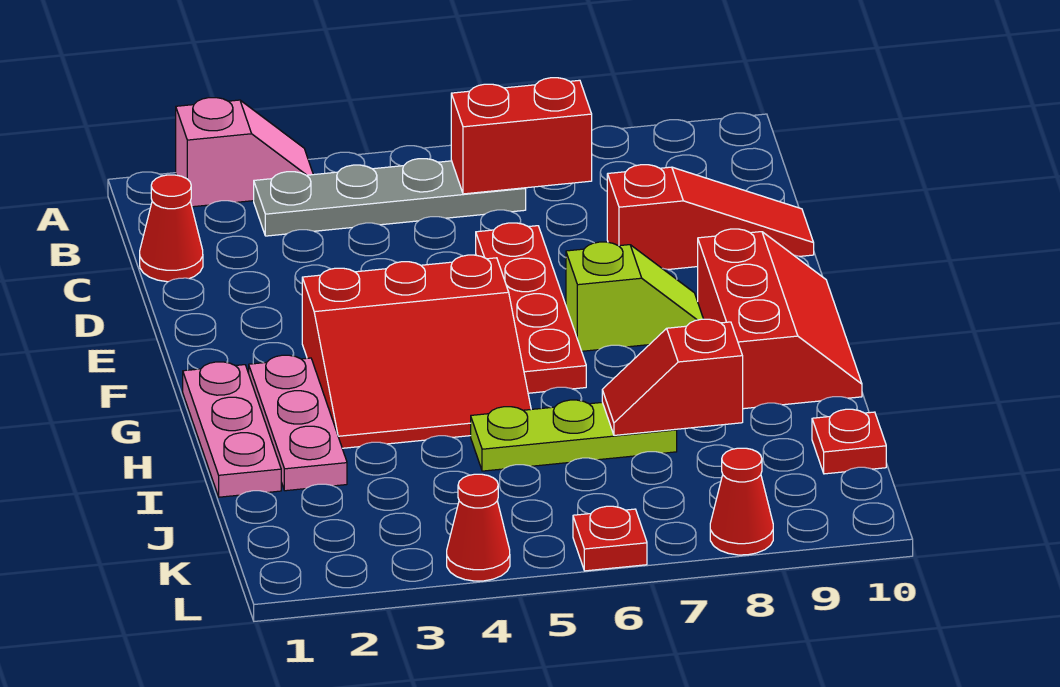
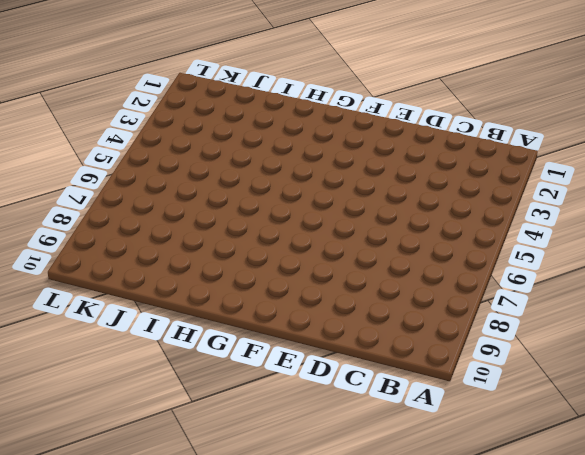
none -> pink 1x2 slope [176,98,313,207]
none -> grey 1x4 plate [254,159,526,236]
none -> red 1x1 cone [140,175,203,282]

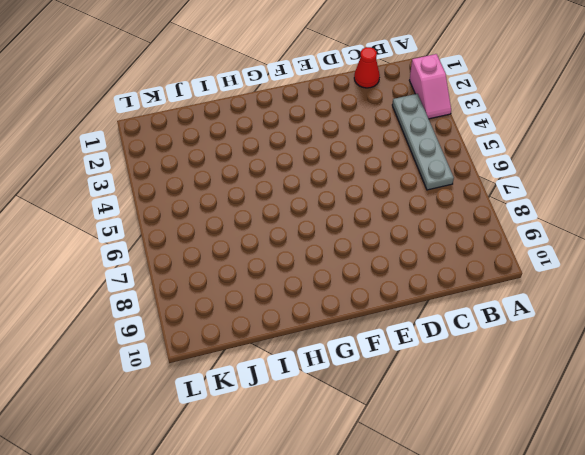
none -> red 1x4 plate [476,223,586,393]
none -> red 1x3 slope [607,165,814,269]
none -> red 3x3 slope [302,255,531,448]

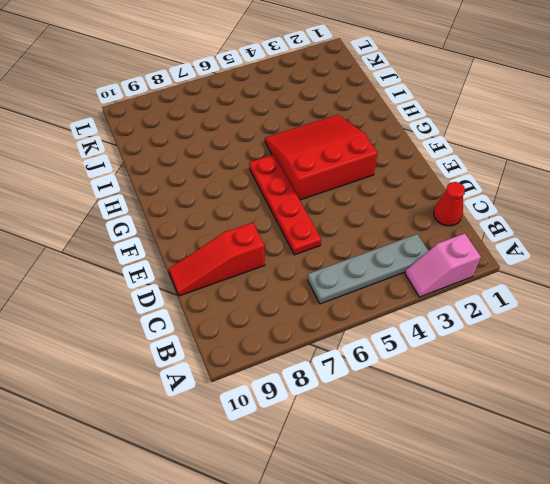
none -> lime 1x2 slope [566,242,703,351]
none -> red 2x3 slope [698,229,862,409]
none -> pink 1x3 plate [183,362,281,497]

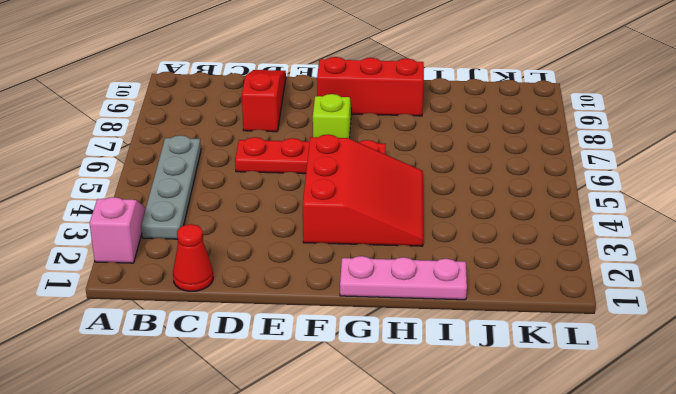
none -> pink 1x3 plate [249,355,347,491]
none -> lime 1x3 plate [471,400,677,471]
none -> red 1x1 plate [812,409,886,474]

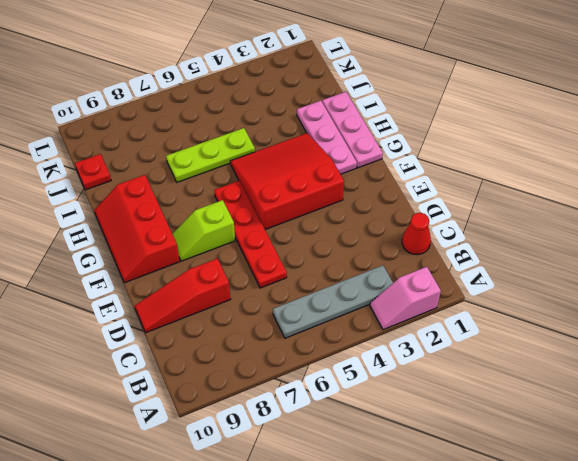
none -> red 1x1 cone [447,474,510,581]
none -> red 1x1 plate [573,506,647,571]
none -> red 1x1 cone [710,448,773,555]

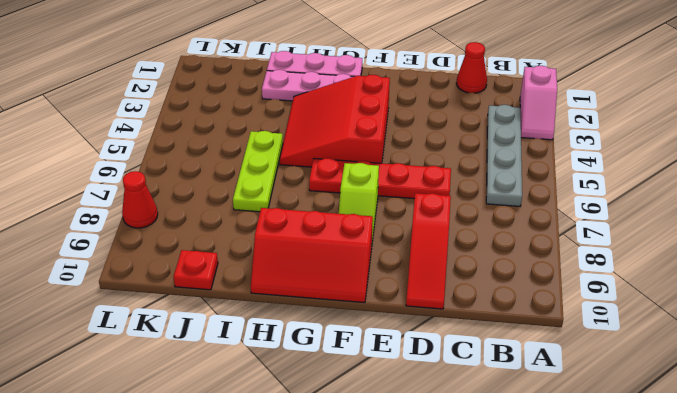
none -> red 1x1 cone [447,474,510,581]
none -> red 1x1 plate [573,506,647,571]
none -> red 1x2 brick [451,78,592,194]

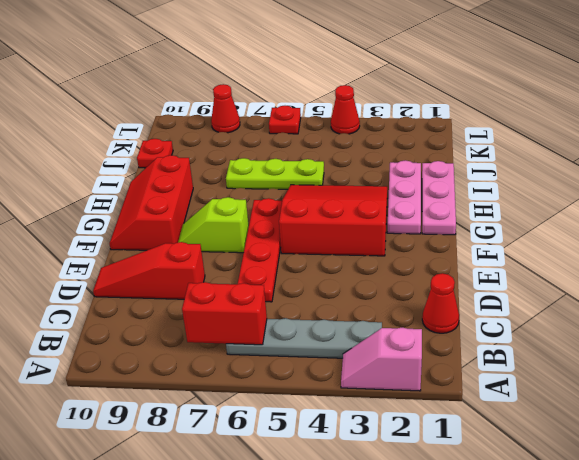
none -> red 1x2 slope [602,319,743,435]

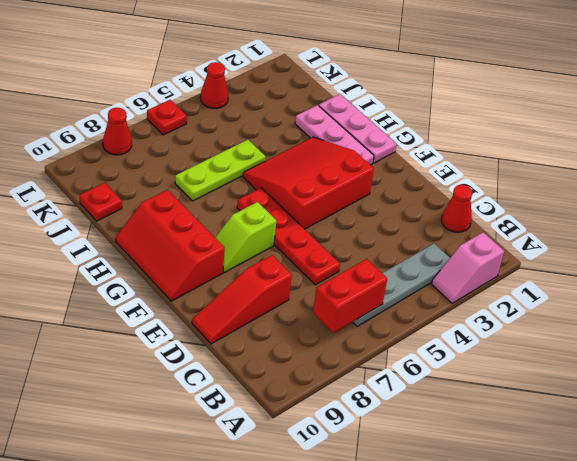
none -> red 1x2 slope [602,319,743,435]

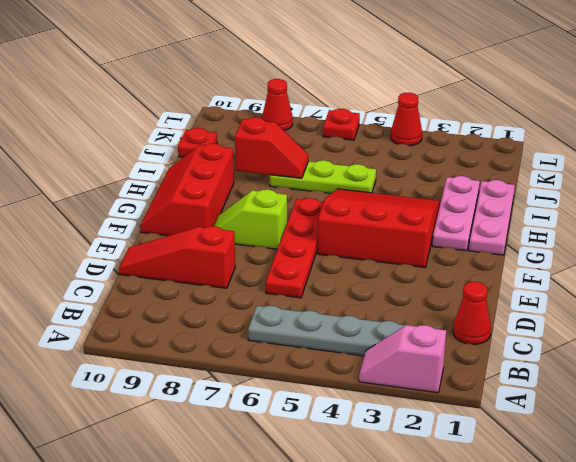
none -> red 1x2 brick [451,78,592,194]

